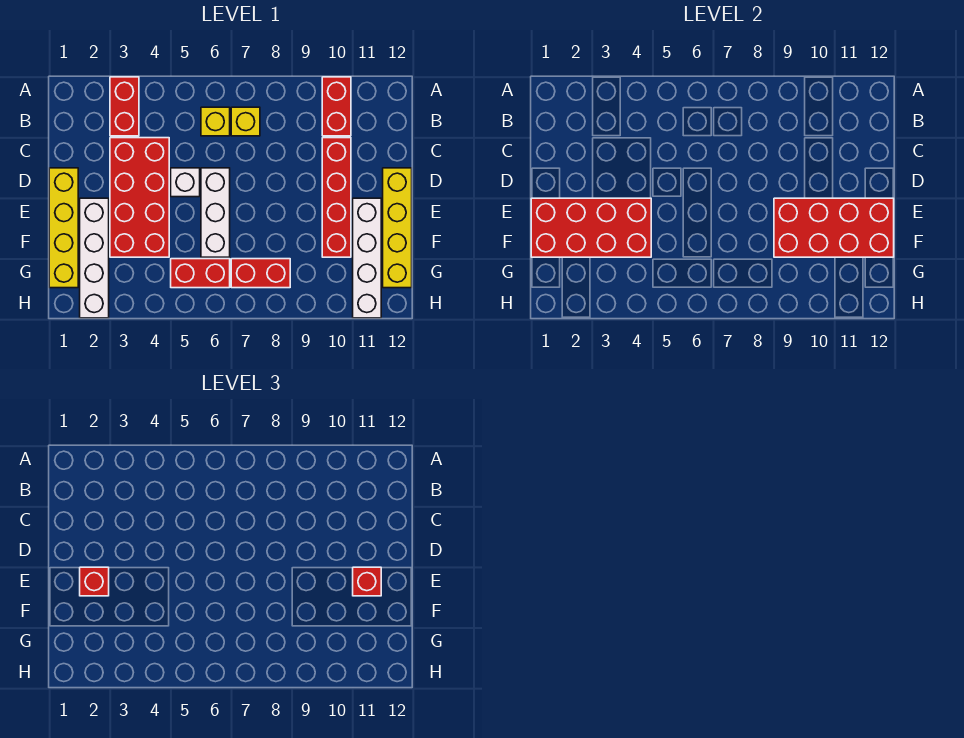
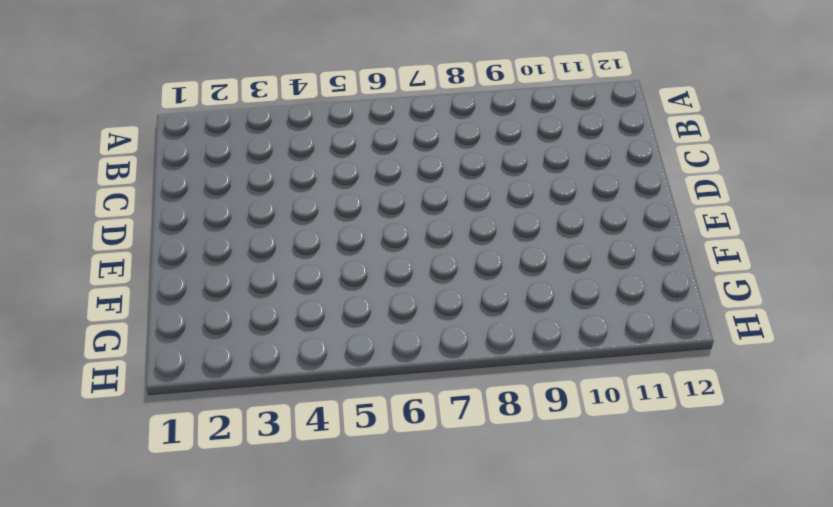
none -> red 1x2 brick [110,77,139,136]
none -> red 1x2 brick [322,77,351,136]
none -> yellow 1x1 brick [201,107,230,136]

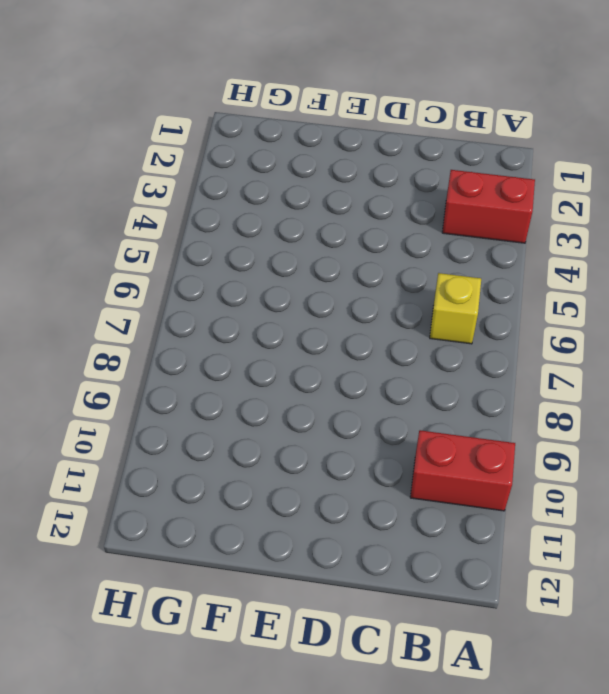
none -> yellow 1x1 brick [231,107,260,136]
none -> red 2x4 brick [110,138,169,257]
none -> red 1x4 brick [322,138,351,257]

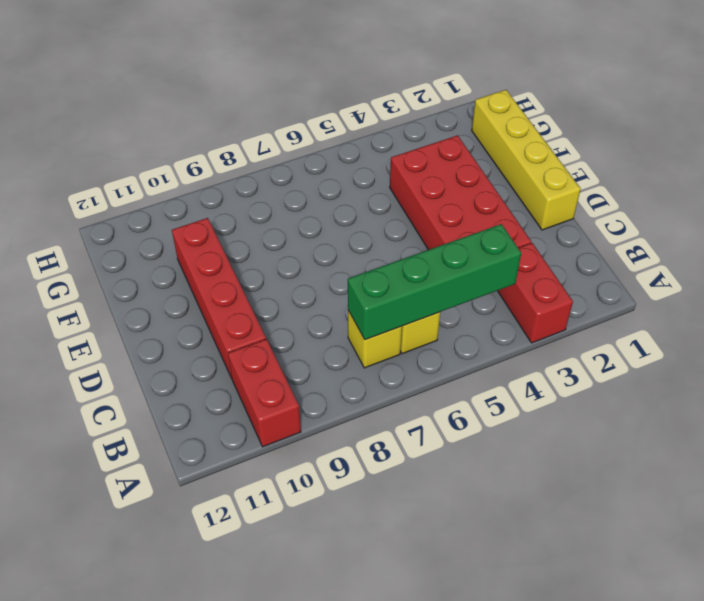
green 1x4 brick [348,224,521,340] -> none
none -> white 1x1 brick [171,168,200,197]
none -> white 1x3 brick [201,168,230,257]
none -> yellow 1x4 brick [383,168,412,288]

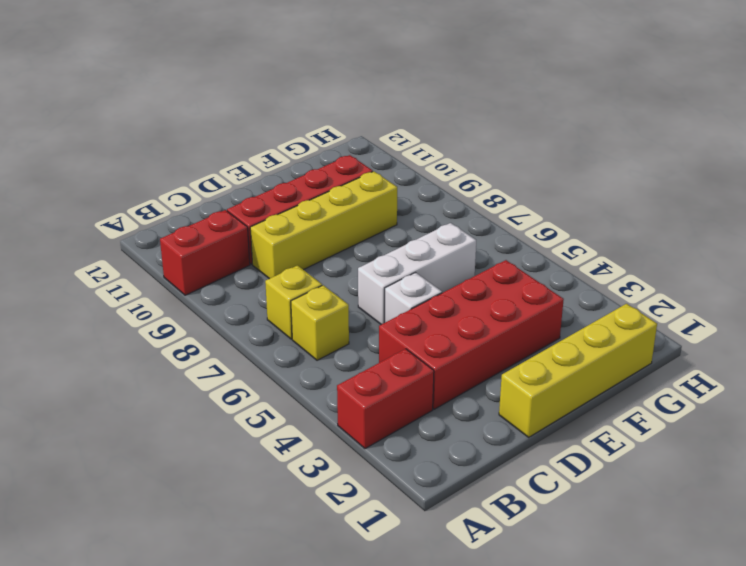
yellow 1x4 brick [250,171,397,279] -> yellow 1x4 brick moved to [383,168,412,288]
none -> white 1x4 brick [80,198,109,318]
none -> white 1x4 brick [353,198,381,318]
none -> red 1x2 brick [171,259,230,288]

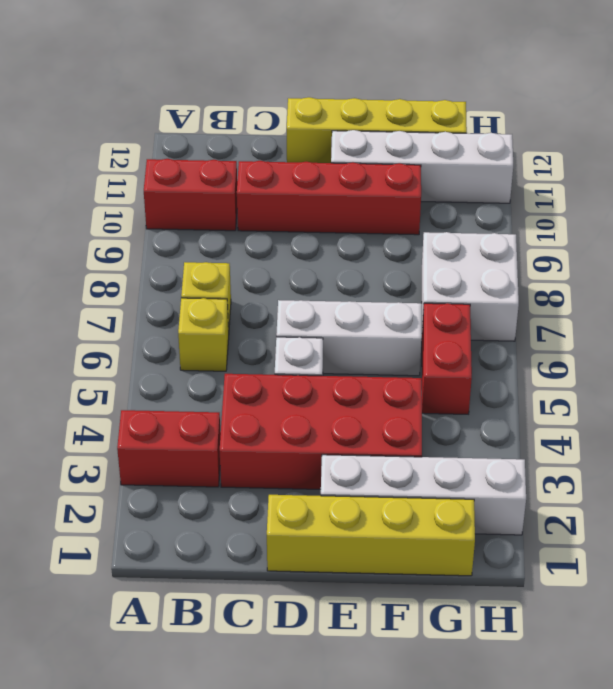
white 2x2 brick [422,232,519,341] -> red 1x2 brick [231,259,290,288]
none -> red 2x4 brick [531,198,651,257]
none -> red 2x4 brick [774,198,894,257]
none -> red 1x1 brick [80,567,109,596]

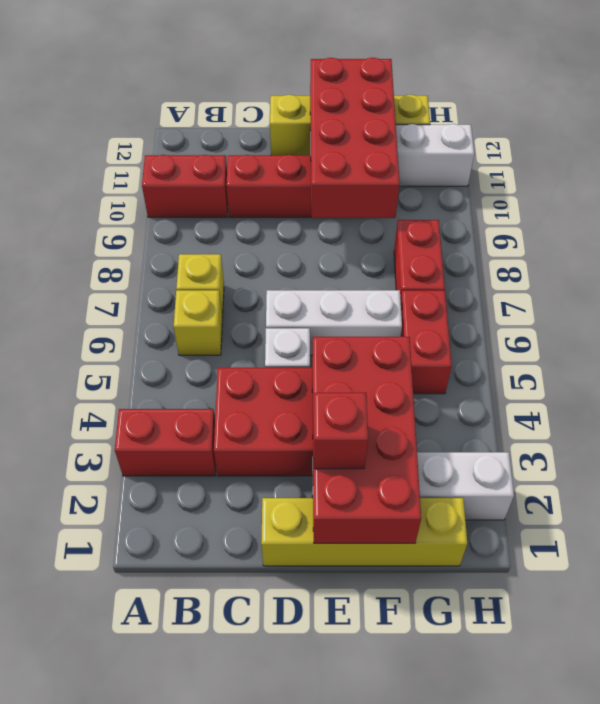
none -> red 1x1 brick [353,567,381,596]

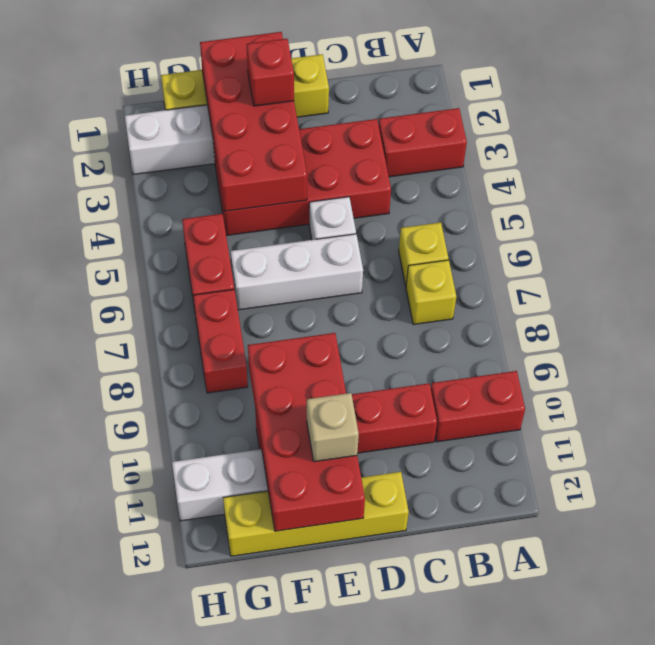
tan 1x1 brick [307,393,359,462] -> red 1x1 brick [353,567,381,596]

